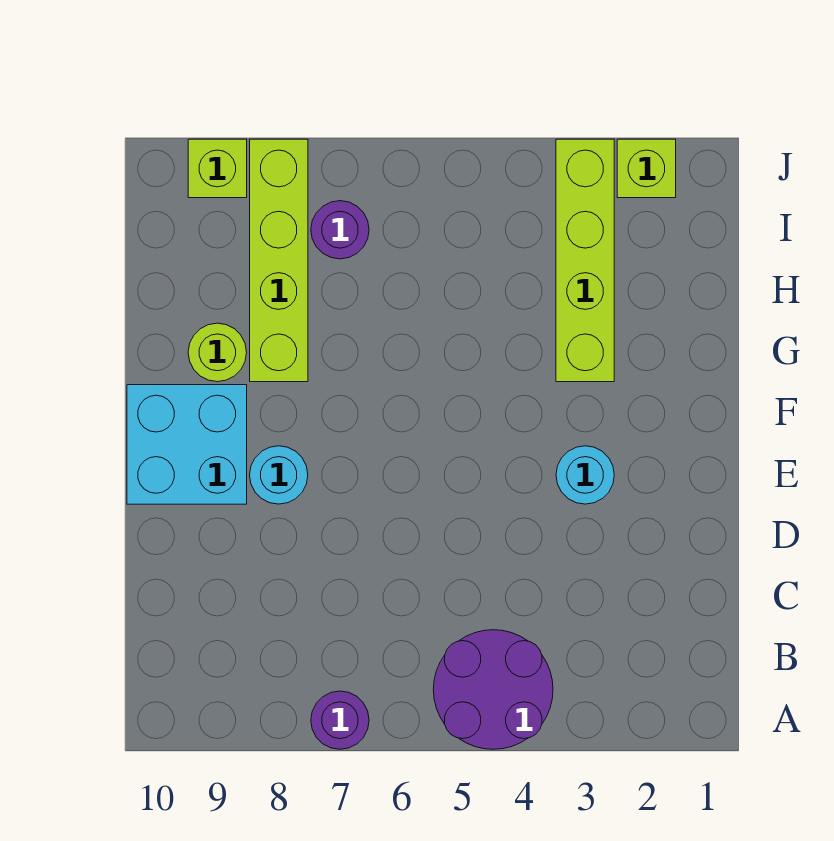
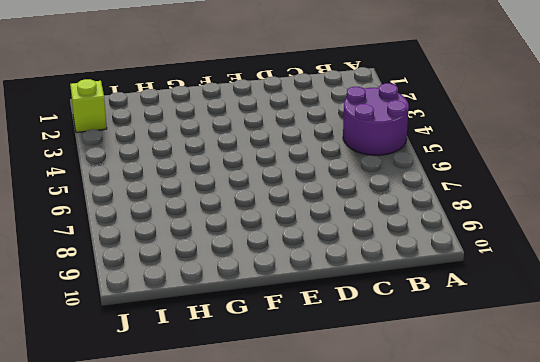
none -> purple 1x1 round brick [311,691,369,749]
none -> cyan 1x1 round brick [556,446,614,504]

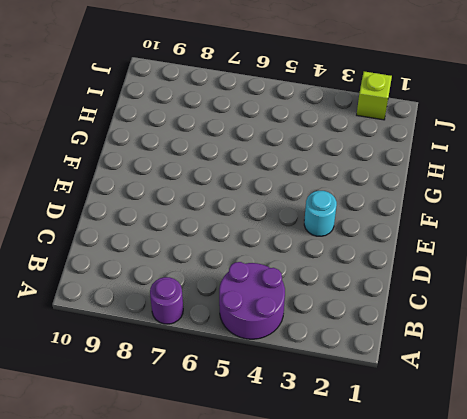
none -> cyan 1x1 round brick [250,446,308,504]
none -> cyan 2x2 brick [127,385,247,504]

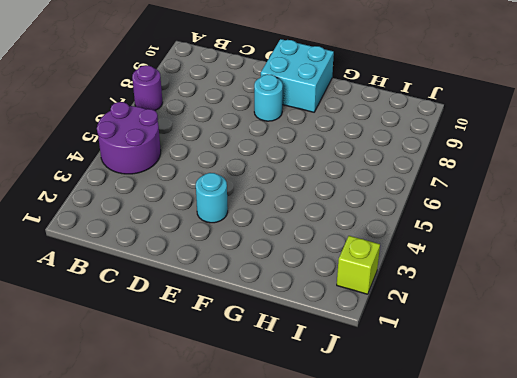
none -> lime 1x4 brick [556,139,614,382]
none -> lime 1x4 brick [250,139,308,382]

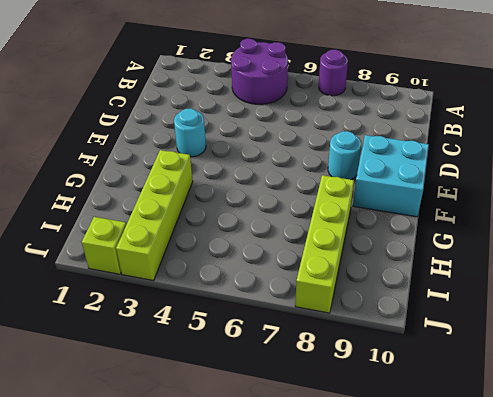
none -> lime 1x1 round brick [188,323,247,382]
none -> purple 1x1 round brick [311,201,369,259]

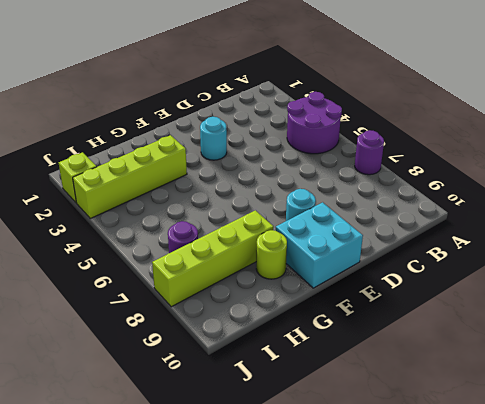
none -> lime 1x1 brick [188,139,247,198]

